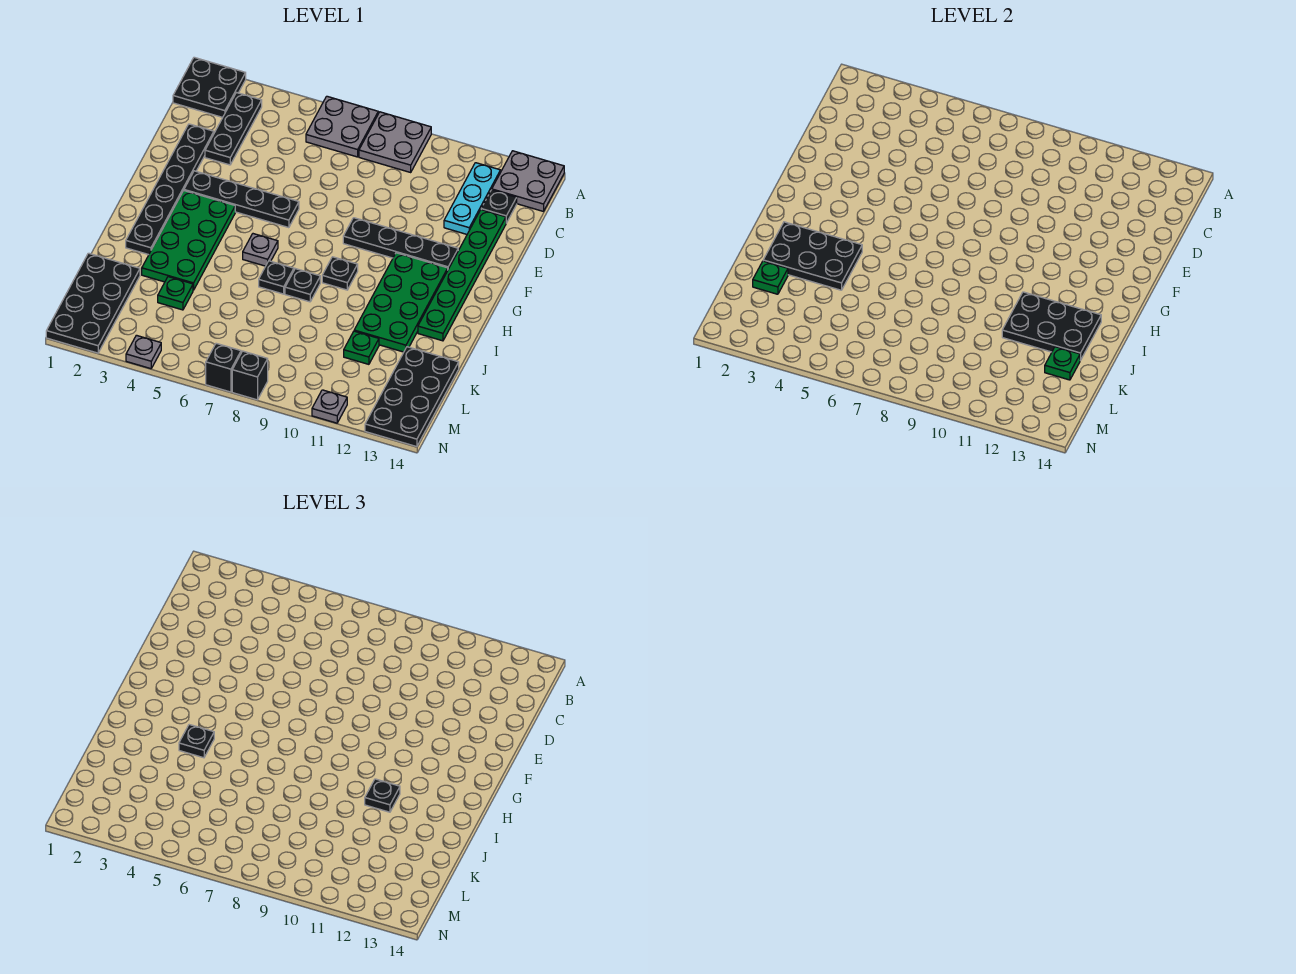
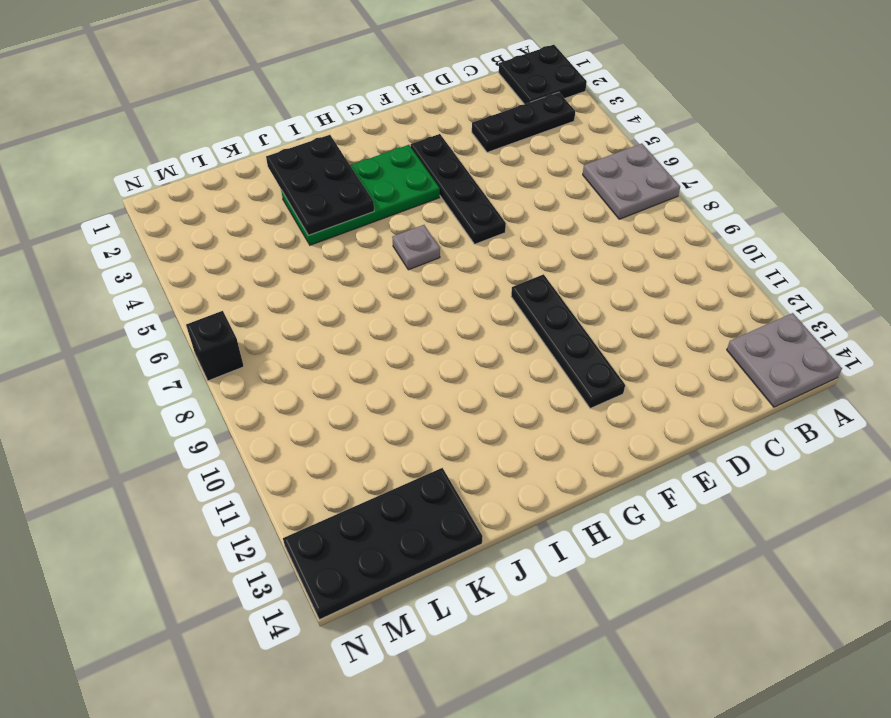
none -> grey 2x2 plate [359,112,431,172]
none -> cyan 1x3 plate [444,163,501,234]
none -> black 1x1 plate [481,190,517,223]
none -> black 1x6 plate [126,124,214,255]

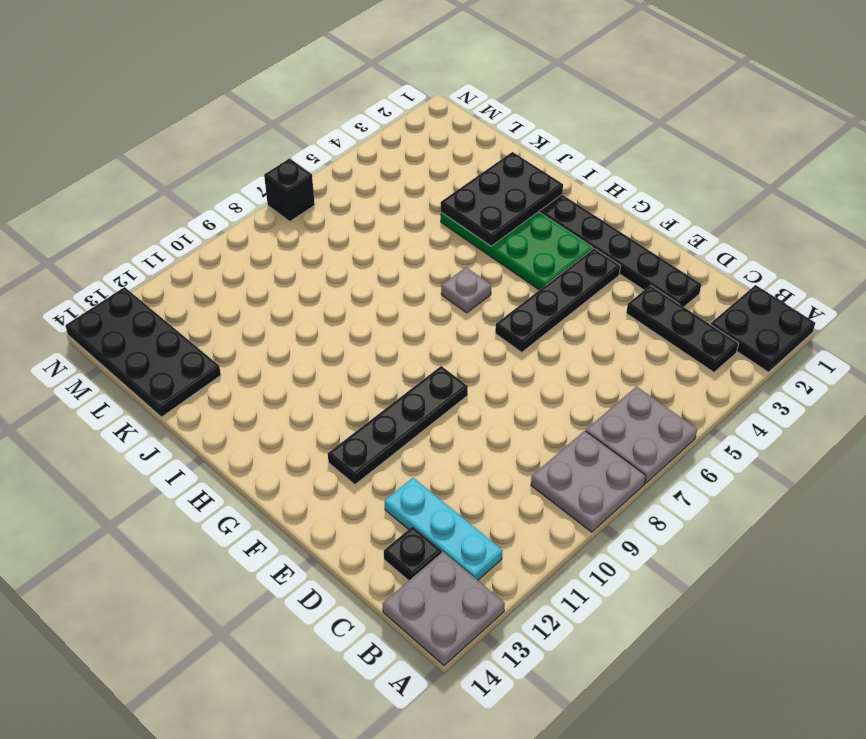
none -> green 1x6 plate [418,210,506,341]
none -> green 2x4 plate [354,253,448,352]
none -> black 1x1 plate [322,257,358,290]
none -> black 1x1 plate [259,261,294,294]

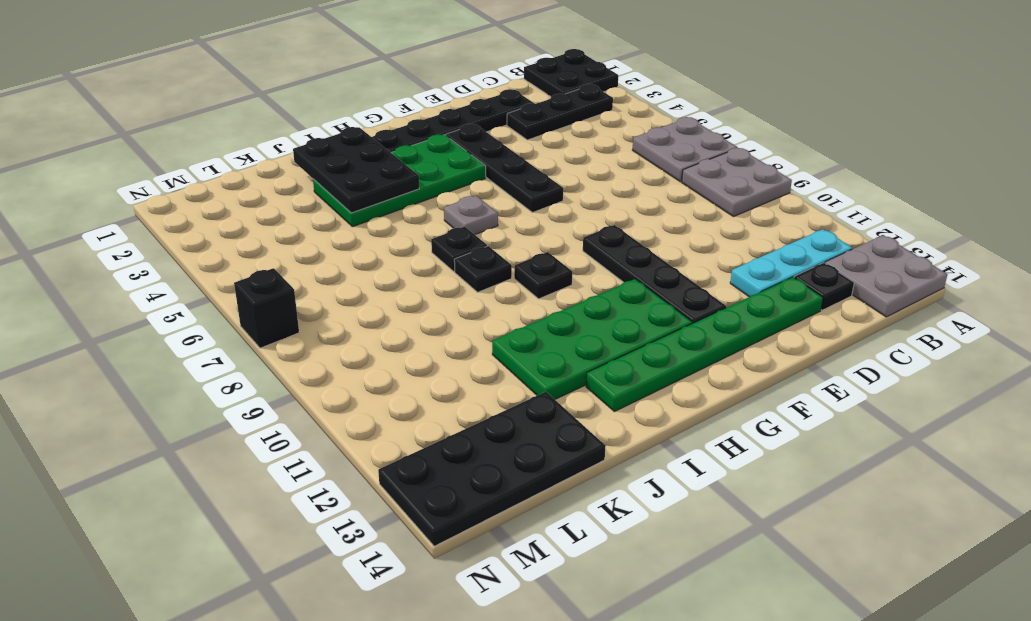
none -> black 2x4 plate [46,253,140,353]
none -> green 1x1 plate [158,277,193,310]
none -> green 1x1 plate [344,331,379,364]
none -> grey 1x1 plate [126,335,161,369]

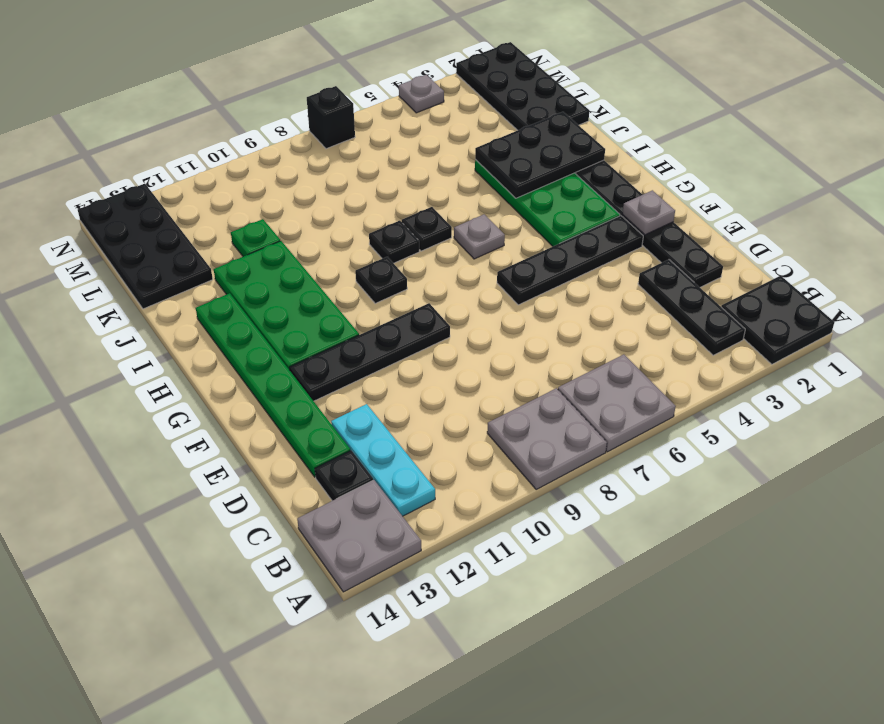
grey 1x1 plate [623,190,675,235] -> grey 1x1 plate moved to [312,390,347,423]
none -> green 1x1 plate [158,277,193,310]
none -> black 1x1 brick [232,351,268,400]
none -> black 2x3 plate [1002,292,1101,360]
none -> green 1x1 plate [753,261,788,294]

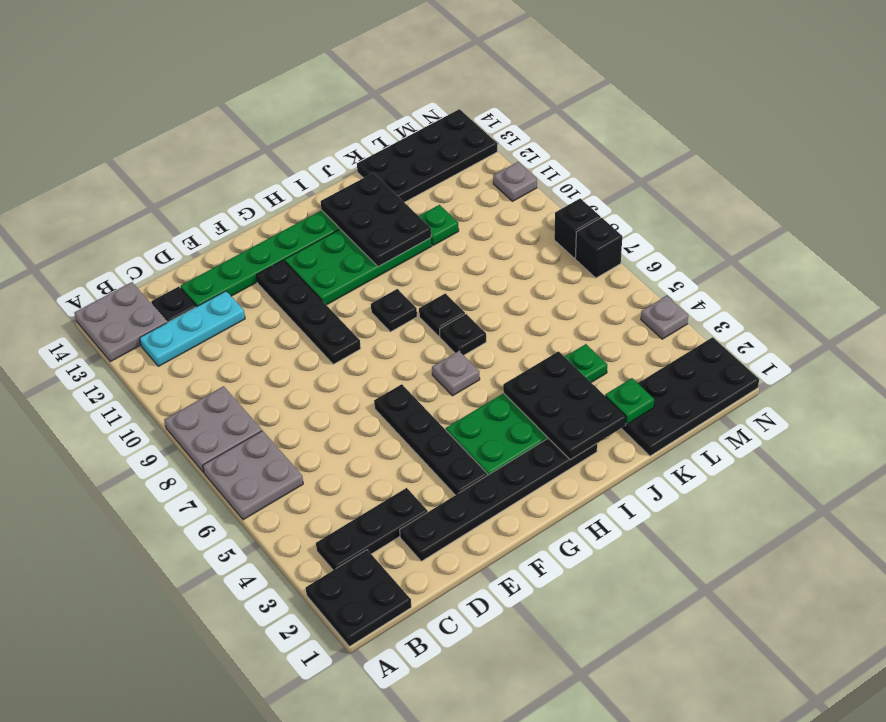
none -> green 1x1 plate [1045,347,1080,380]
none -> black 1x1 plate [179,725,214,758]
none -> black 1x1 plate [365,779,400,812]

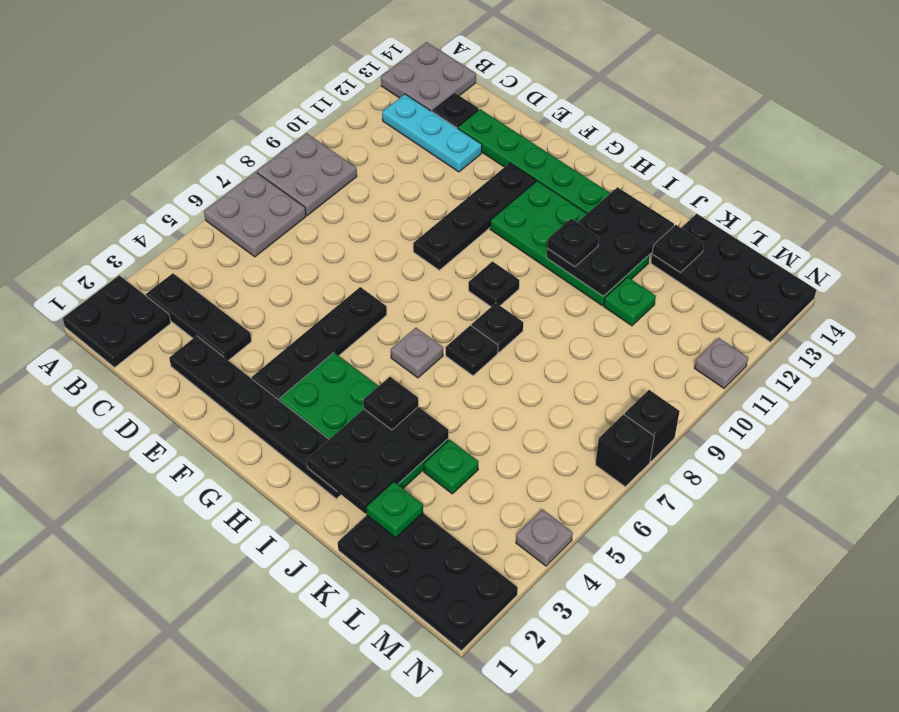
black 1x1 plate [652,225,704,272] -> green 1x1 plate [1045,347,1080,380]

